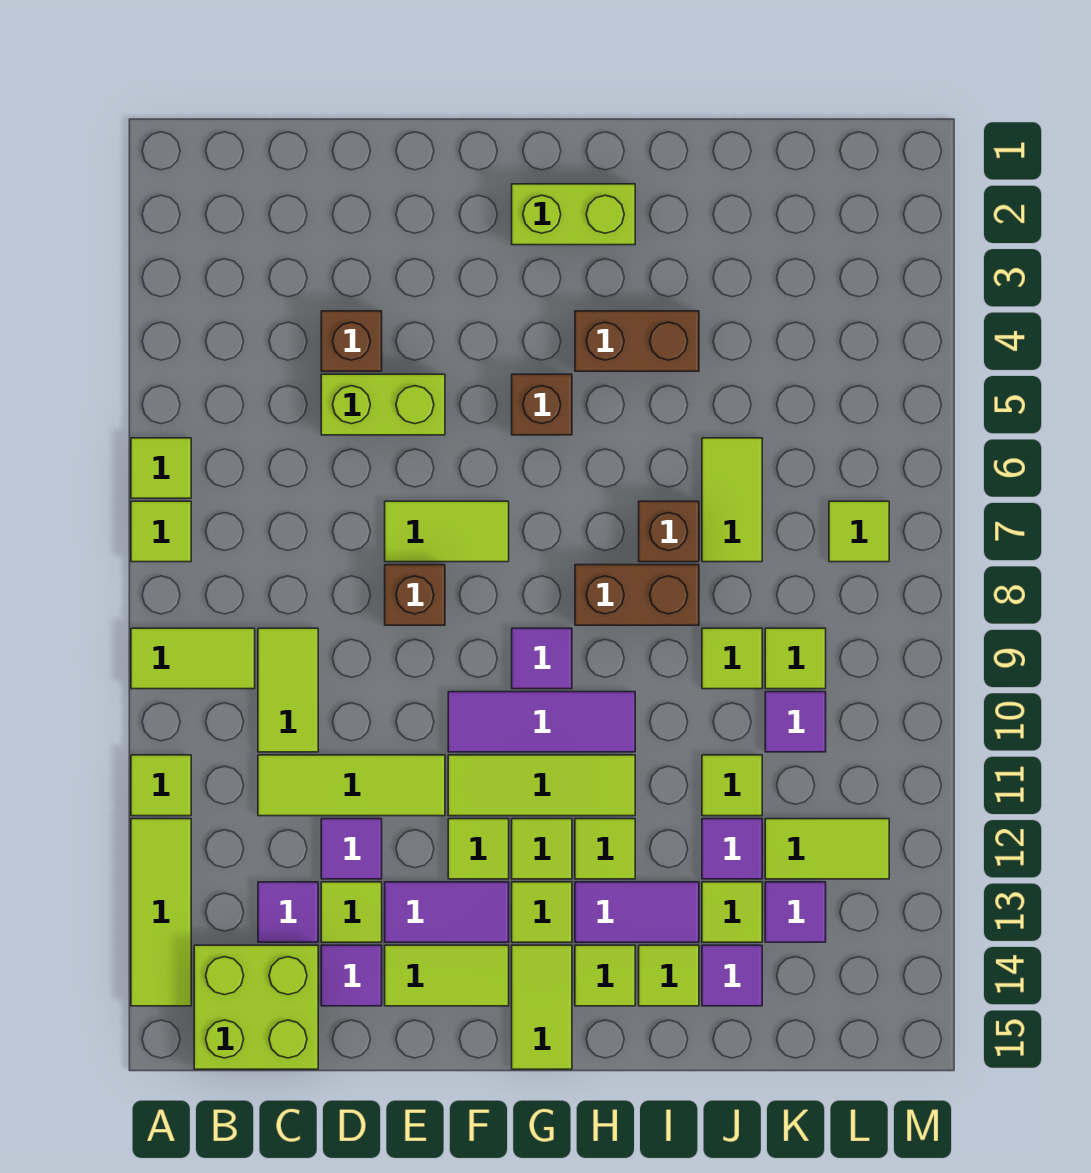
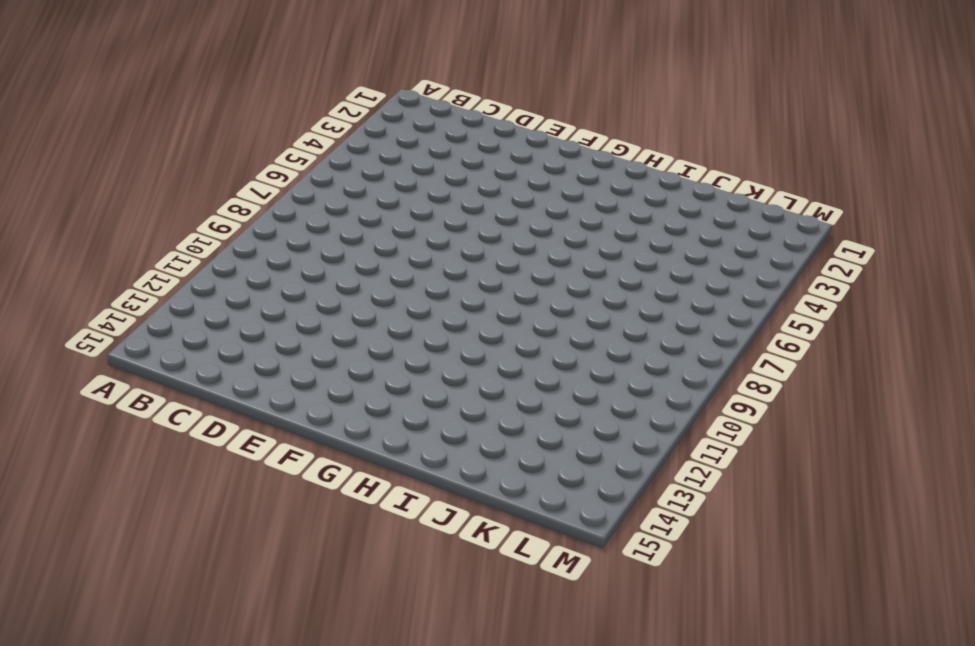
none -> lime 1x1 tile [131,438,191,498]
none -> lime 1x1 tile [131,501,191,562]
none -> lime 1x2 tile [131,628,255,689]
none -> lime 1x1 tile [131,755,191,816]

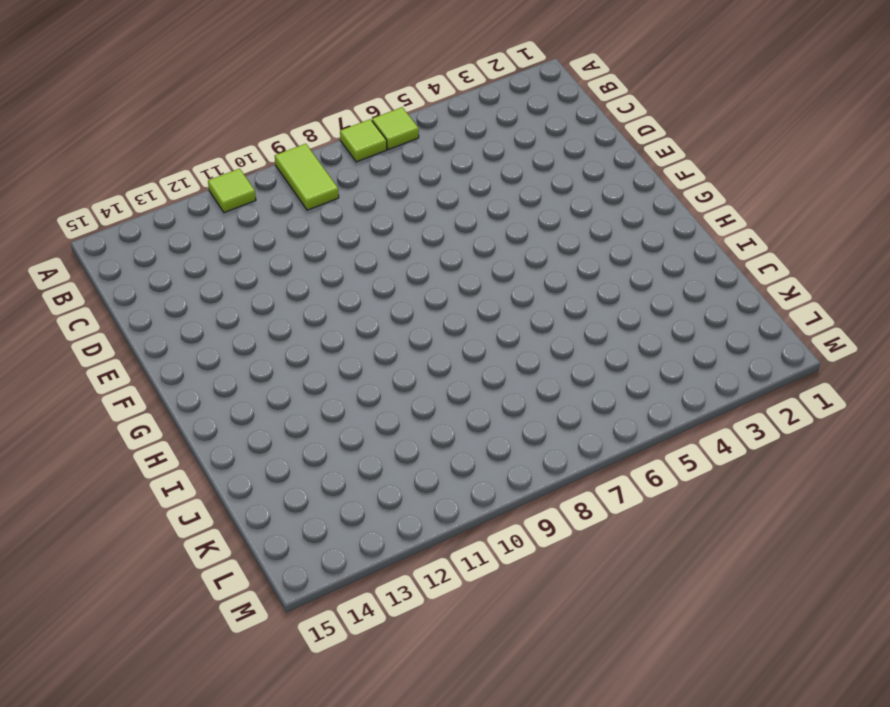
none -> lime 1x3 tile [131,819,191,1006]
none -> lime 2x2 brick [194,945,318,1069]
none -> lime 1x2 tile [258,628,318,752]
none -> lime 1x3 tile [258,755,445,816]

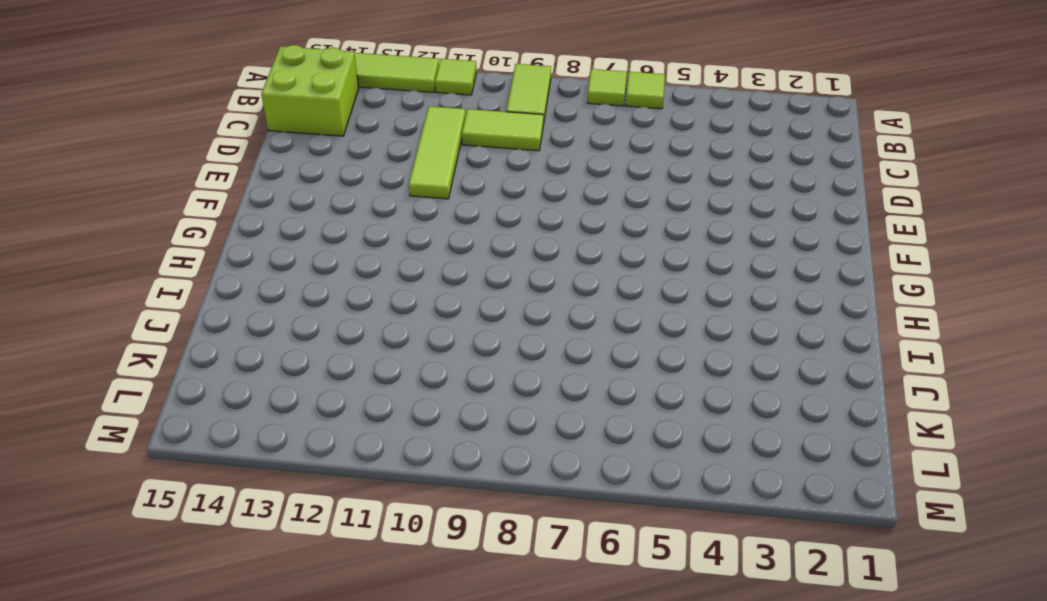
none -> purple 1x1 tile [258,882,318,942]
none -> brown 1x1 brick [321,311,382,371]
none -> lime 1x2 brick [321,374,445,435]
none -> purple 1x1 tile [321,819,382,879]

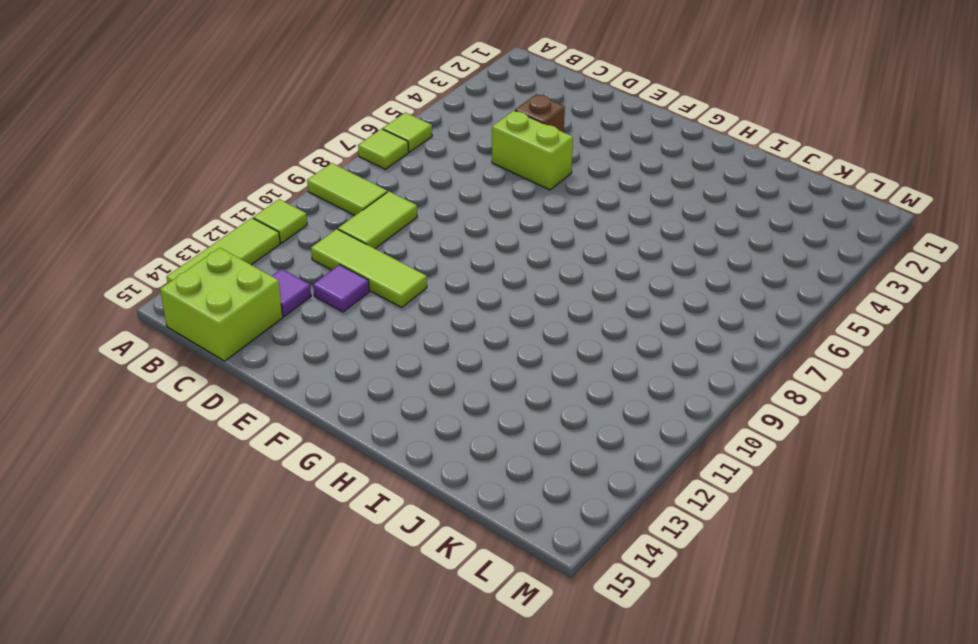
none -> lime 1x1 tile [321,882,382,942]
none -> purple 1x1 tile [321,945,382,1006]
none -> lime 1x2 tile [385,501,509,562]
none -> brown 1x1 brick [385,565,445,625]

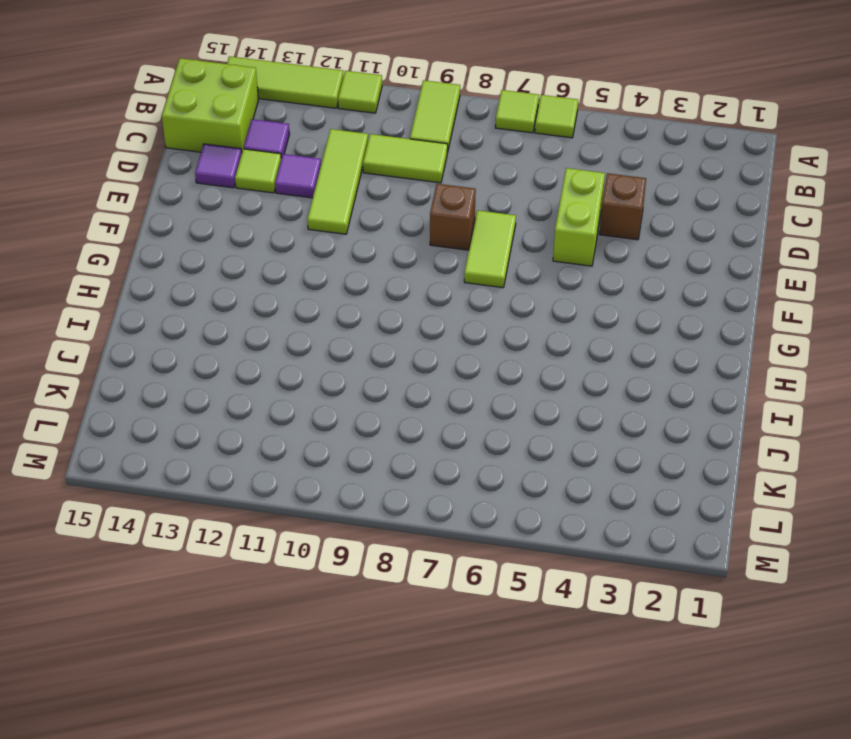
none -> purple 1x2 tile [385,882,509,942]
none -> lime 1x2 tile [385,945,509,1006]
none -> purple 1x3 tile [448,692,635,752]
none -> lime 1x3 tile [448,755,635,816]

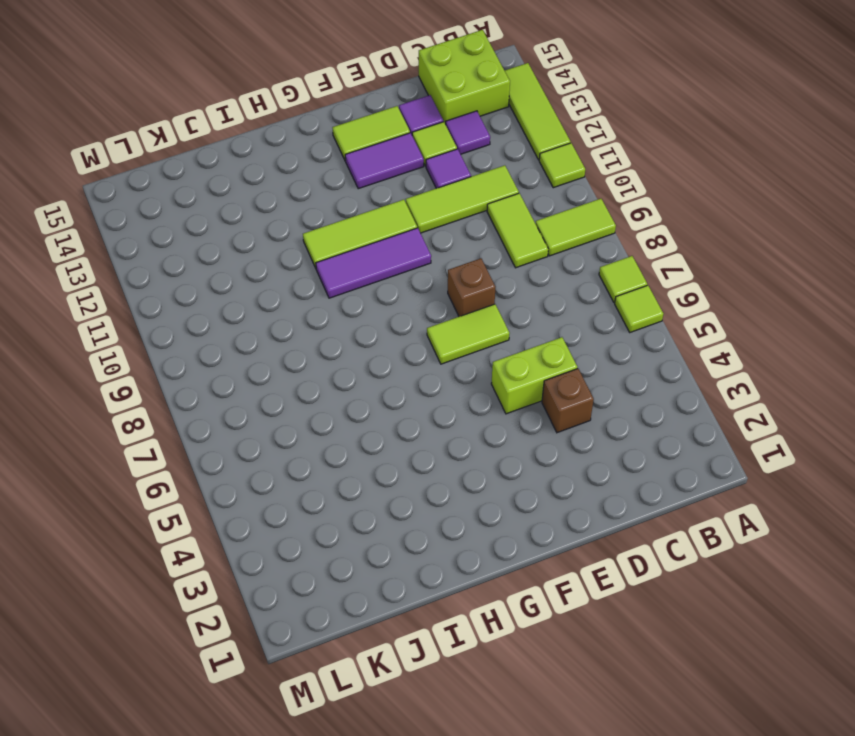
none -> lime 1x1 tile [448,819,509,879]
none -> lime 1x2 brick [512,184,635,245]
none -> brown 1x1 brick [512,374,572,435]
none -> purple 1x1 tile [512,628,572,689]

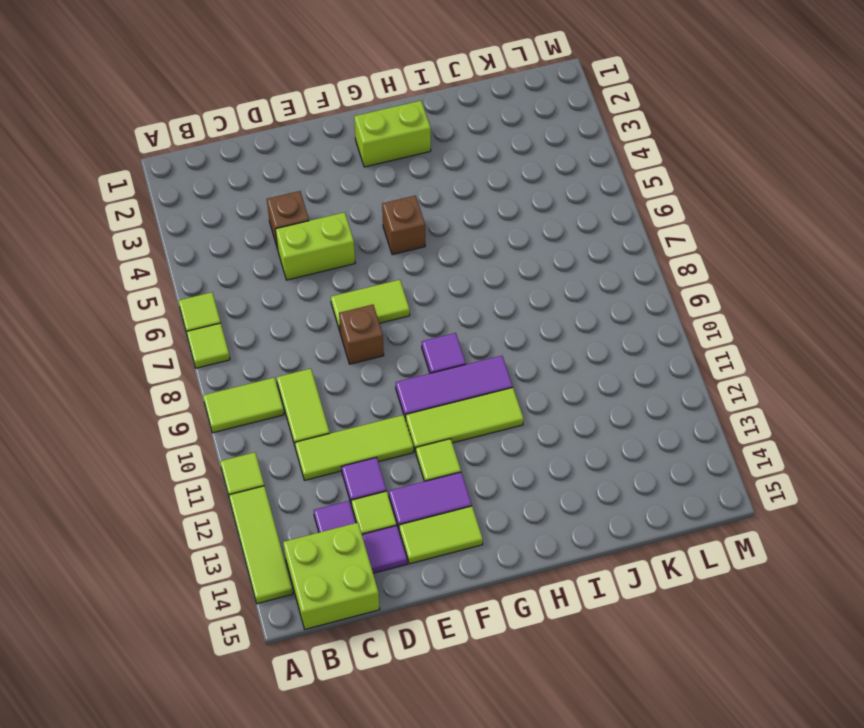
none -> lime 1x1 tile [512,819,572,879]
none -> lime 1x1 tile [512,882,572,942]
none -> lime 1x2 tile [512,945,572,1069]
none -> brown 1x2 brick [575,311,699,371]

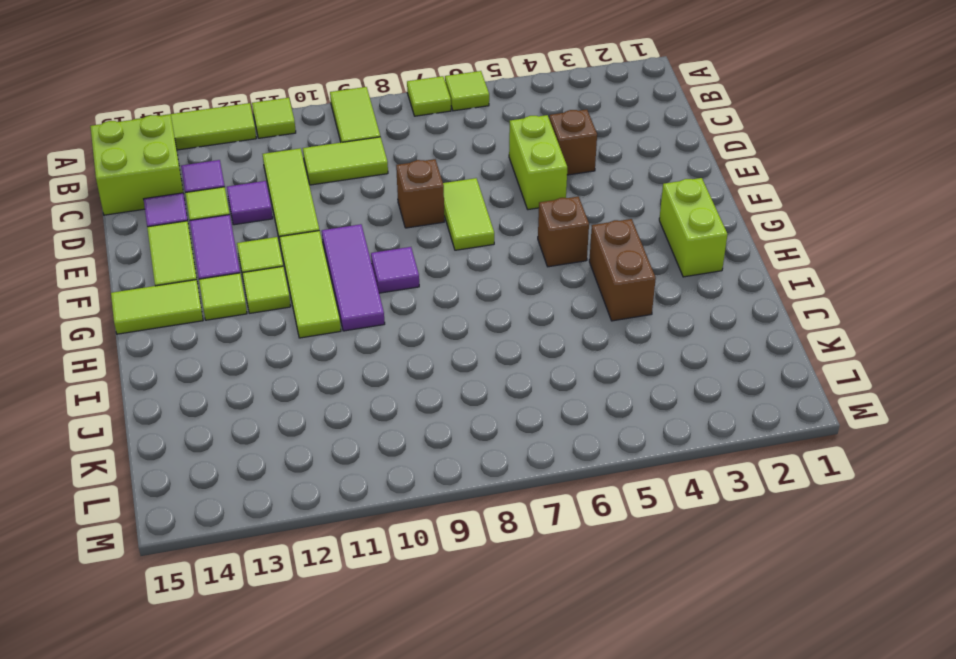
none -> brown 1x2 brick [575,565,699,625]
none -> lime 1x1 tile [575,819,635,879]
none -> purple 1x2 tile [575,882,699,942]
none -> lime 1x1 tile [575,945,635,1006]

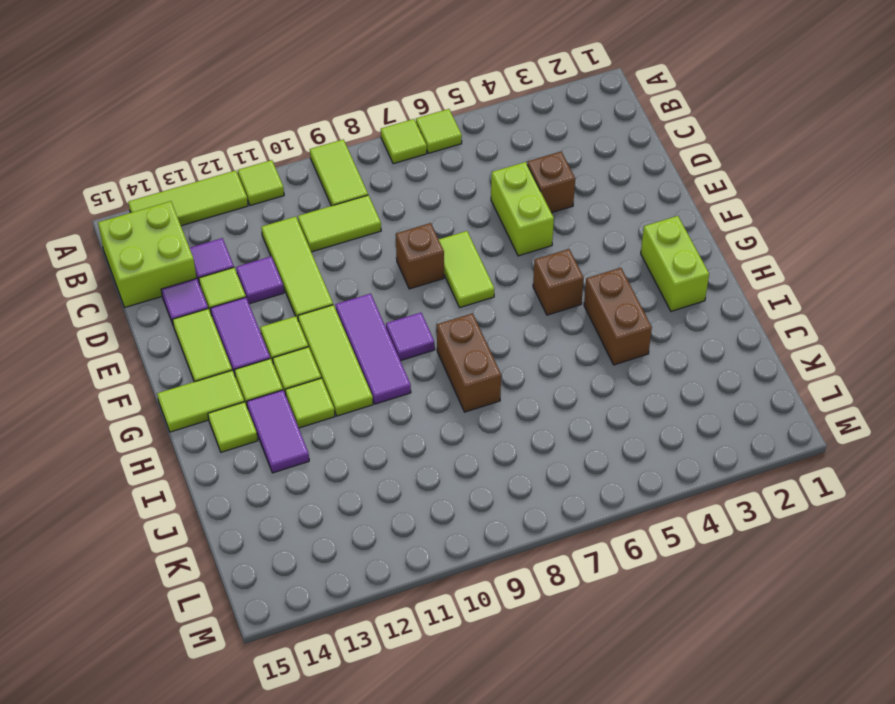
none -> brown 1x1 brick [639,501,699,562]
none -> lime 1x1 tile [639,945,699,1006]
none -> lime 1x2 tile [702,438,762,562]
none -> lime 1x1 tile [702,628,762,689]

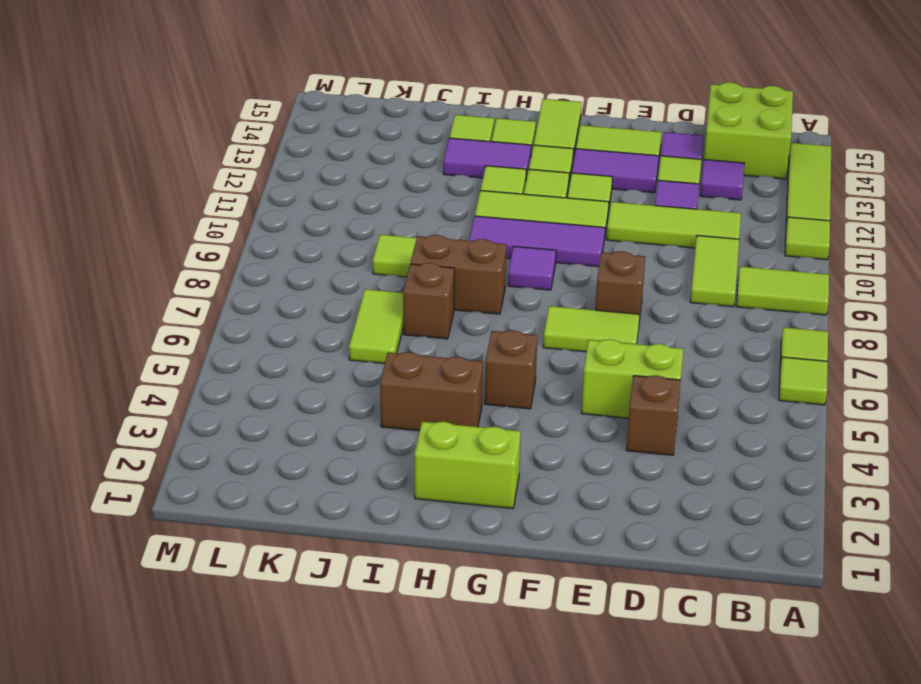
none -> lime 1x1 tile [702,755,762,816]
none -> purple 1x1 tile [702,819,762,879]
none -> lime 1x1 tile [702,882,762,942]
none -> purple 1x1 tile [702,945,762,1006]

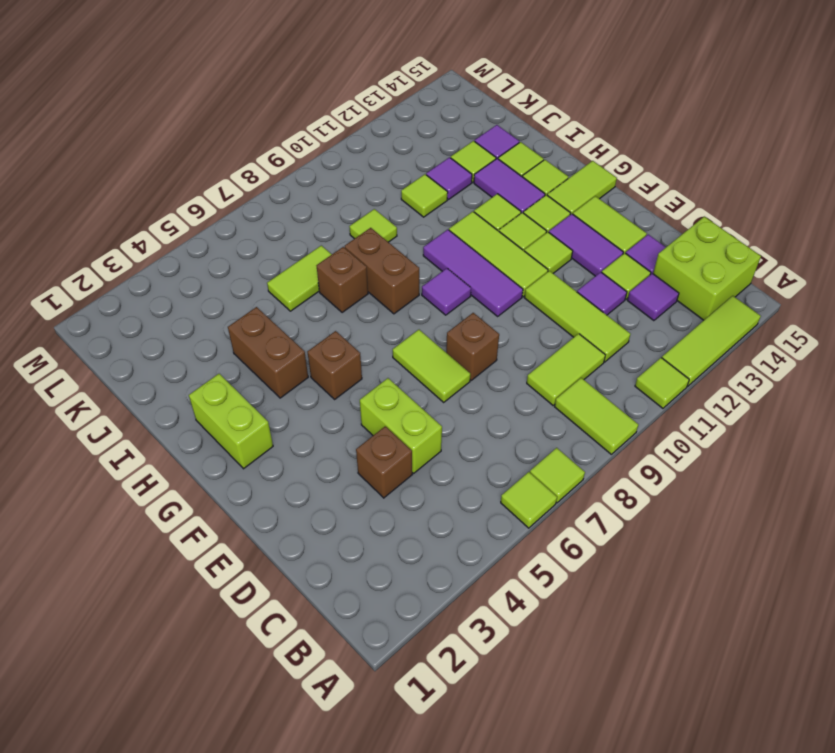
none -> lime 1x1 tile [765,628,826,689]
none -> purple 1x1 tile [765,692,826,752]
none -> lime 1x2 tile [765,819,889,879]
none -> purple 1x1 tile [765,882,826,942]

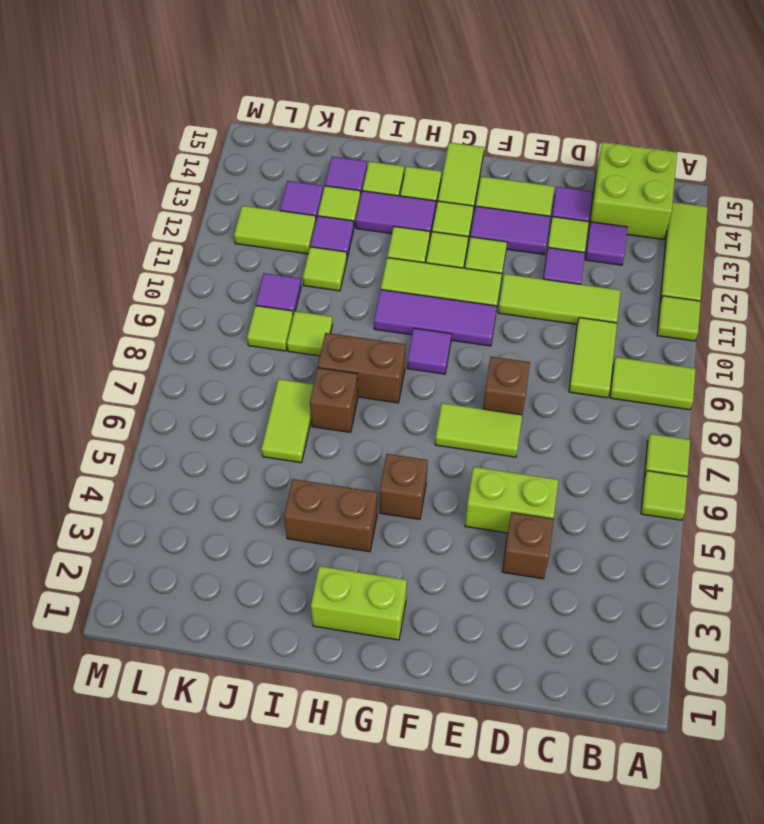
none -> lime 1x1 tile [829,501,889,562]

